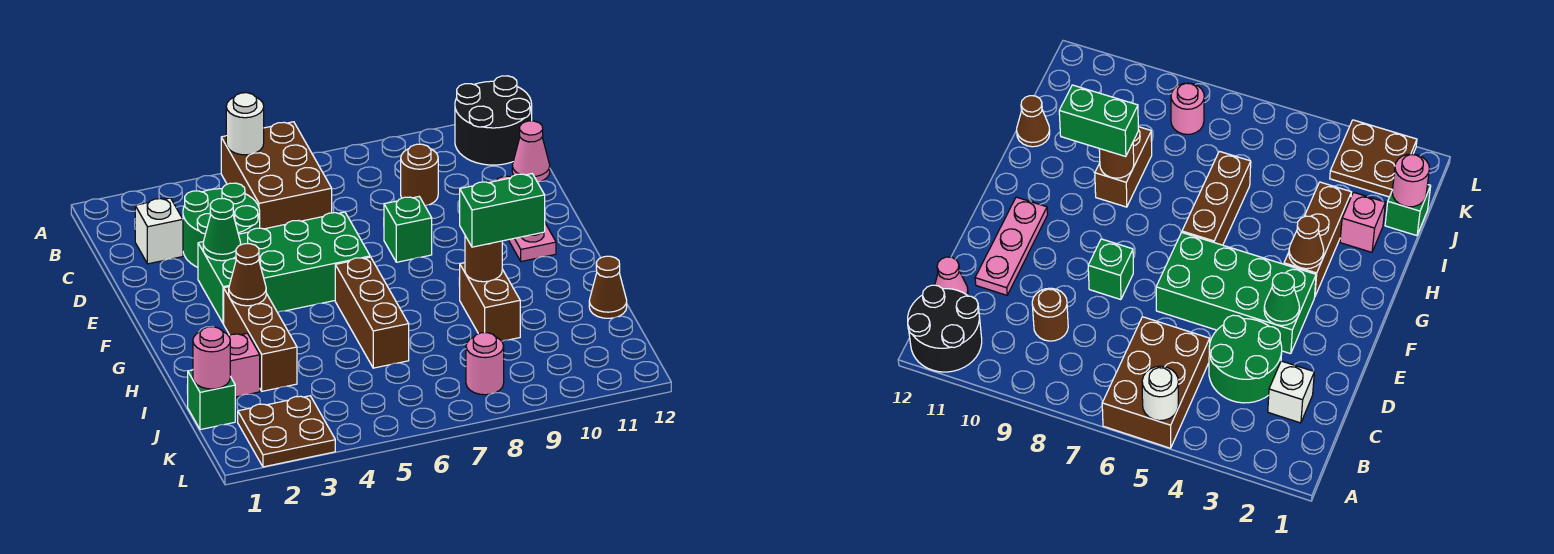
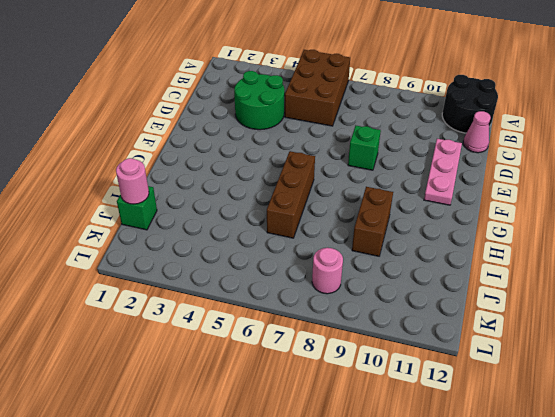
none -> white 1x1 brick [135,198,183,264]
none -> brown 1x1 round brick [401,144,438,206]
none -> green 2x4 brick [198,212,370,324]

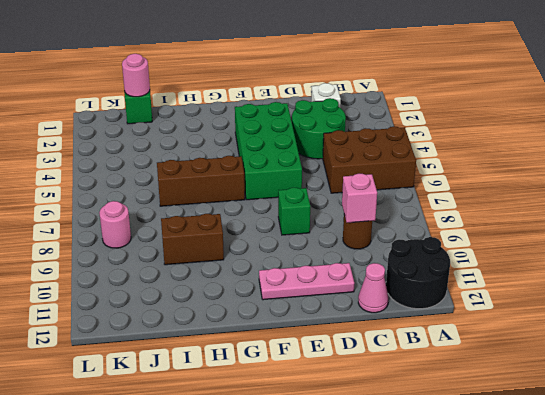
pink 1x1 brick [342,174,377,223] -> pink 1x1 brick moved to [229,333,260,397]
none -> brown 1x3 brick [224,287,297,391]
none -> brown 1x1 cone [589,256,627,318]
none -> brown 2x2 plate [238,396,335,467]

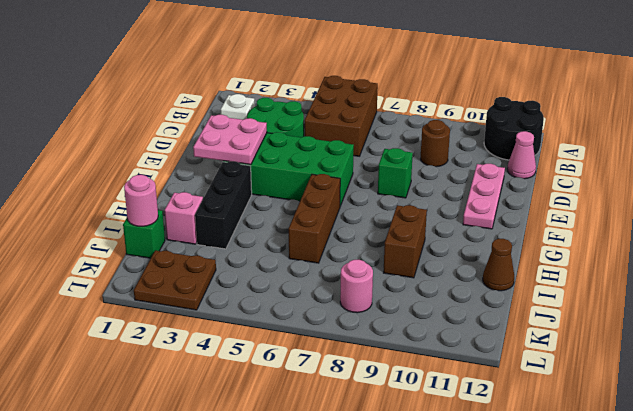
pink 2x2 plate [193,115,267,165] -> green 1x1 cone [203,199,241,261]
black 1x3 brick [195,161,252,249] -> brown 1x3 brick [224,287,297,391]
none -> white 1x1 round brick [226,93,264,155]
none -> brown 1x1 cone [229,244,266,306]
none -> brown 1x1 round brick [465,236,502,282]

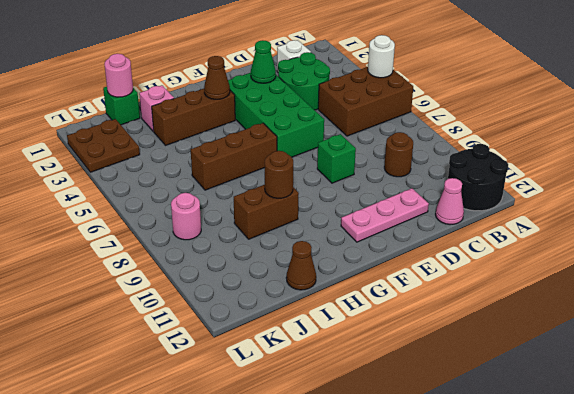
none -> green 1x2 brick [460,174,545,247]

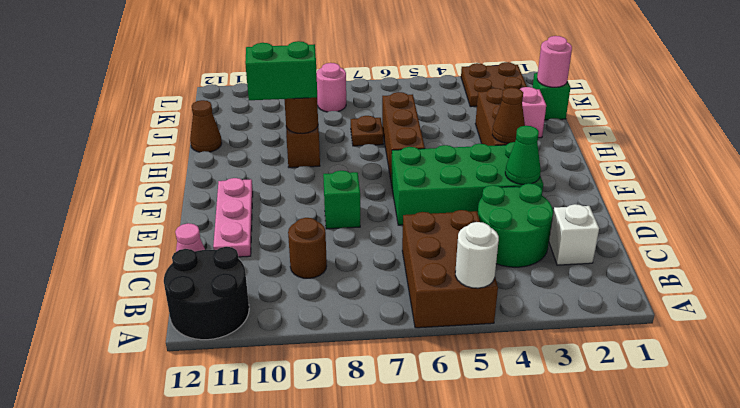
brown 1x1 plate [351,116,383,146] -> none

